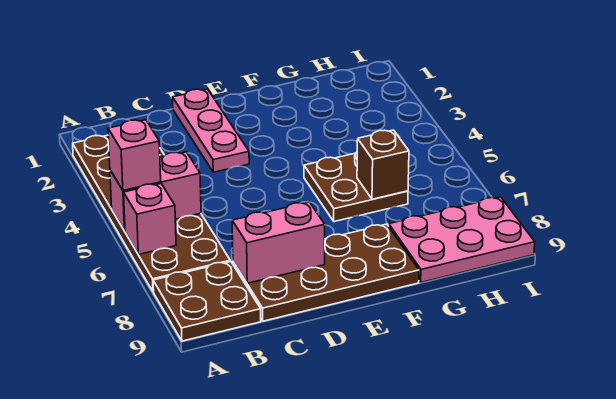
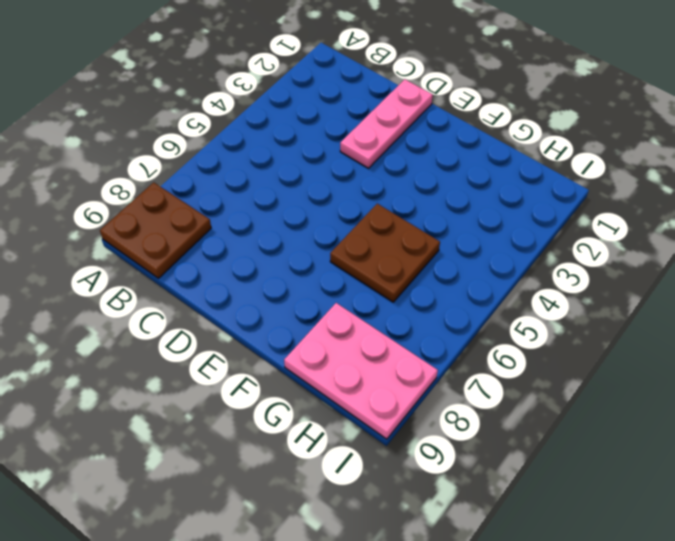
none -> brown 2x6 plate [73,135,230,292]
none -> brown 2x4 plate [233,224,419,321]

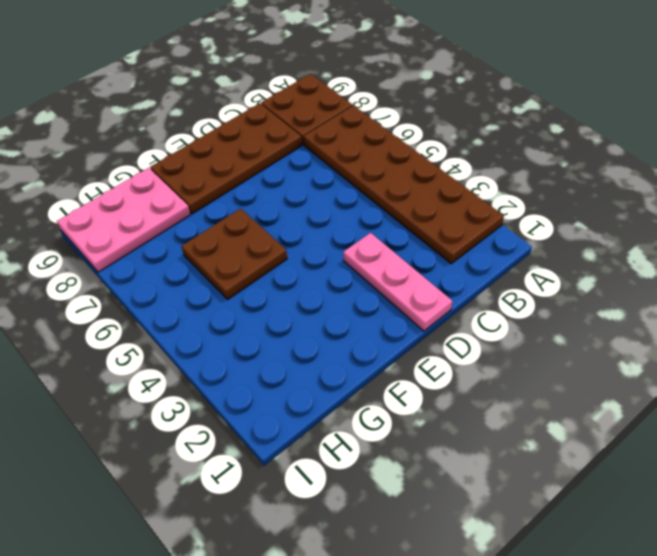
none -> pink 1x2 brick [110,152,201,231]
none -> pink 1x1 brick [124,184,176,254]

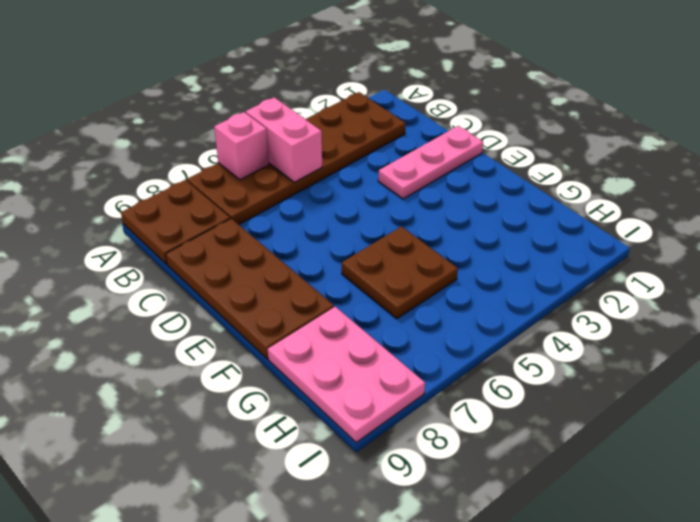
none -> pink 1x2 brick [232,202,325,283]
none -> brown 1x1 brick [357,130,409,199]

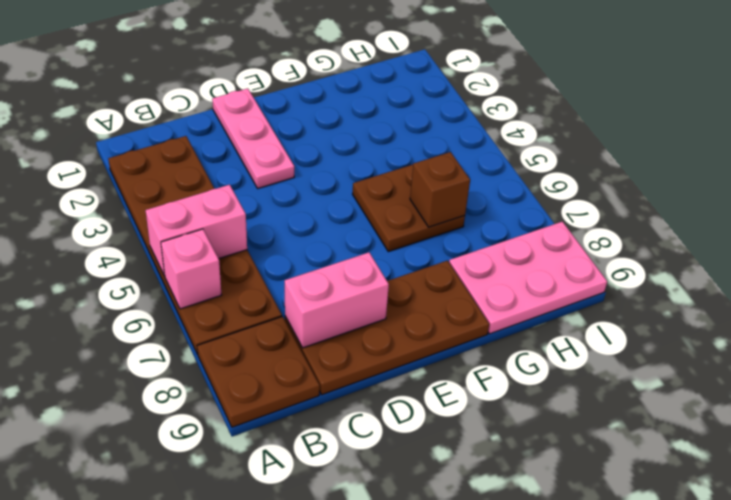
none -> pink 1x1 brick [108,120,161,190]

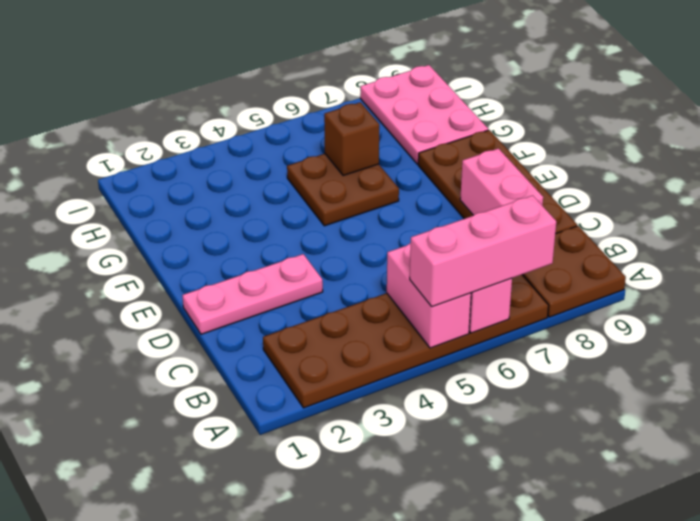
pink 1x3 brick [410,195,556,307] -> pink 1x1 brick [108,120,161,190]

